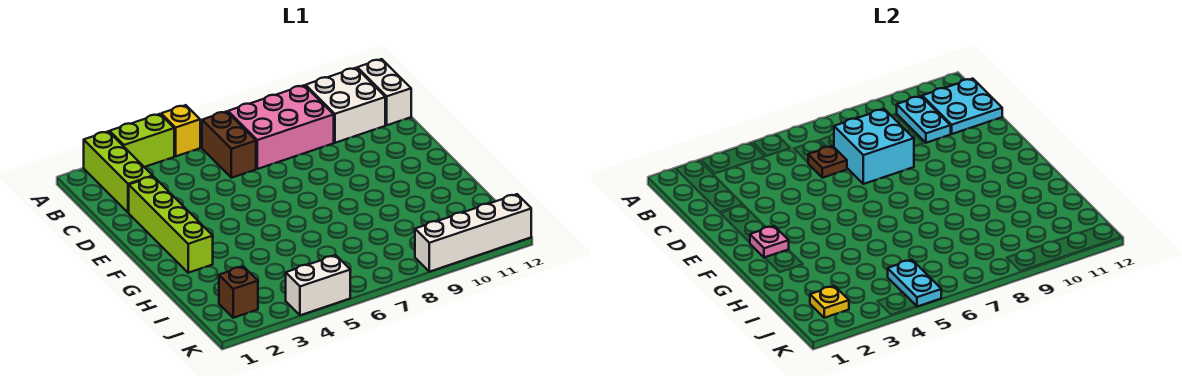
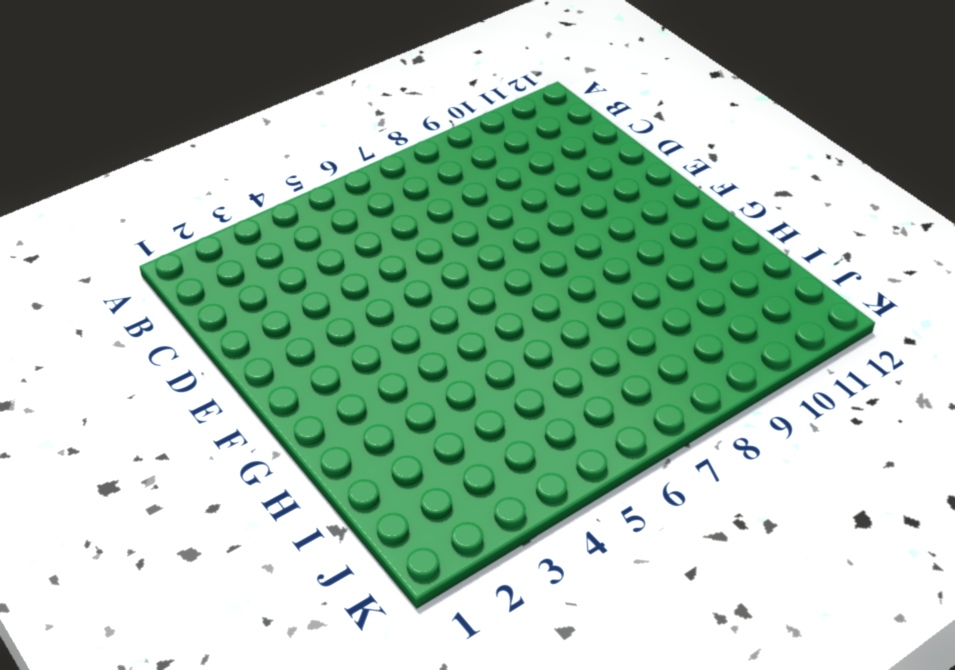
none -> lime 1x3 brick [84,131,153,213]
none -> lime 1x2 brick [110,114,174,167]
none -> yellow 1x1 brick [161,105,200,156]

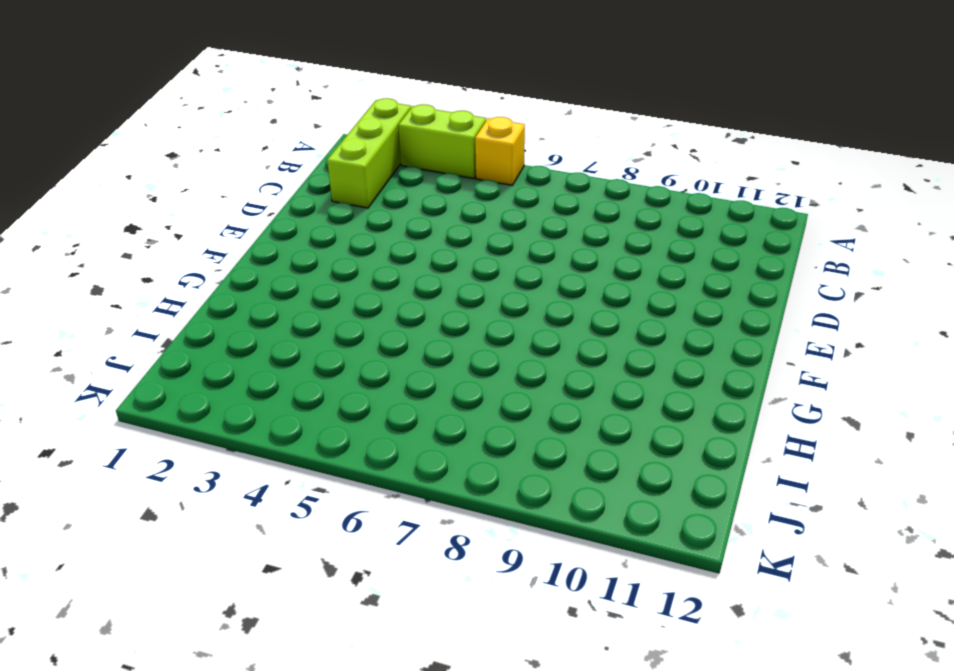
none -> brown 1x2 brick [202,111,256,178]
none -> pink 2x3 brick [228,85,334,169]
none -> white 2x2 brick [306,68,385,143]

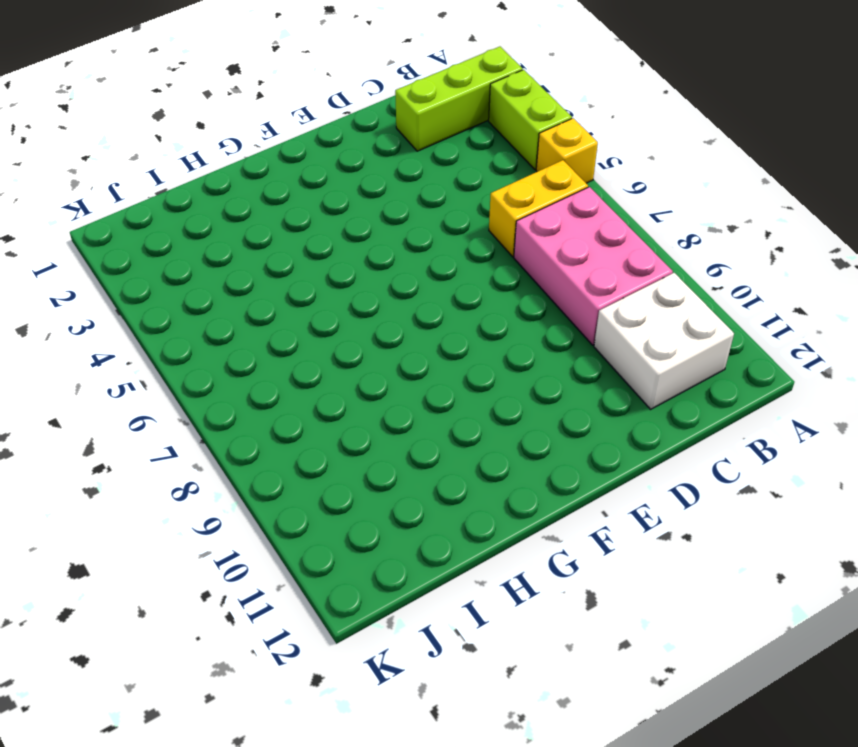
yellow 1x2 brick [489,160,588,257] -> brown 1x2 brick [202,111,256,178]
none -> white 1x2 brick [357,59,411,125]
none -> lime 1x4 brick [129,176,213,273]
none -> brown 1x1 brick [219,266,258,318]

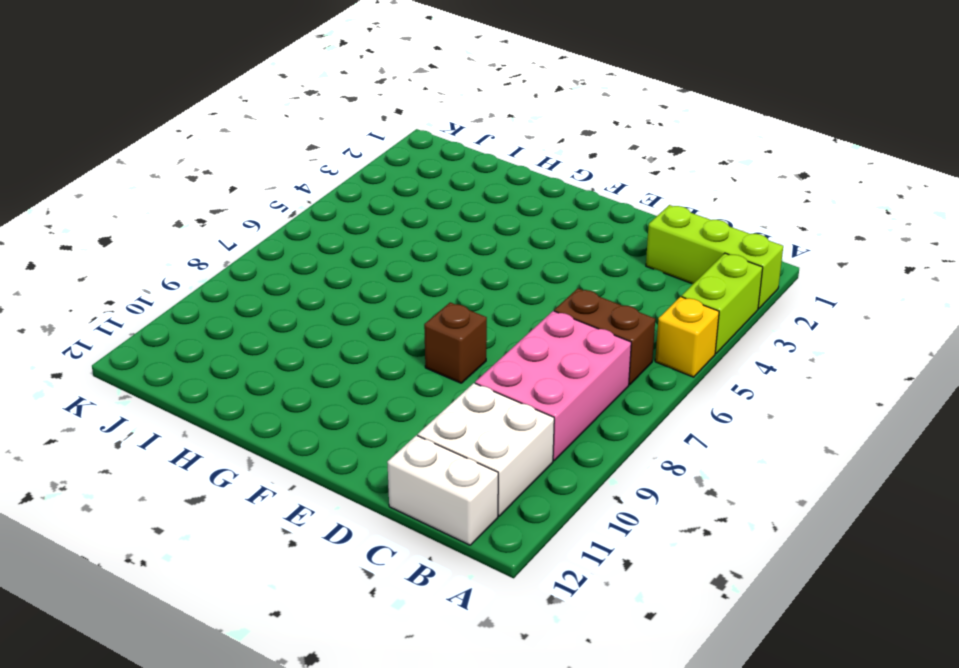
brown 1x1 brick [424,302,487,383] -> brown 1x1 brick moved to [219,266,258,318]
none -> lime 1x4 brick [129,176,213,273]
none -> white 1x2 brick [286,255,350,315]
none -> white 1x4 brick [415,194,531,272]

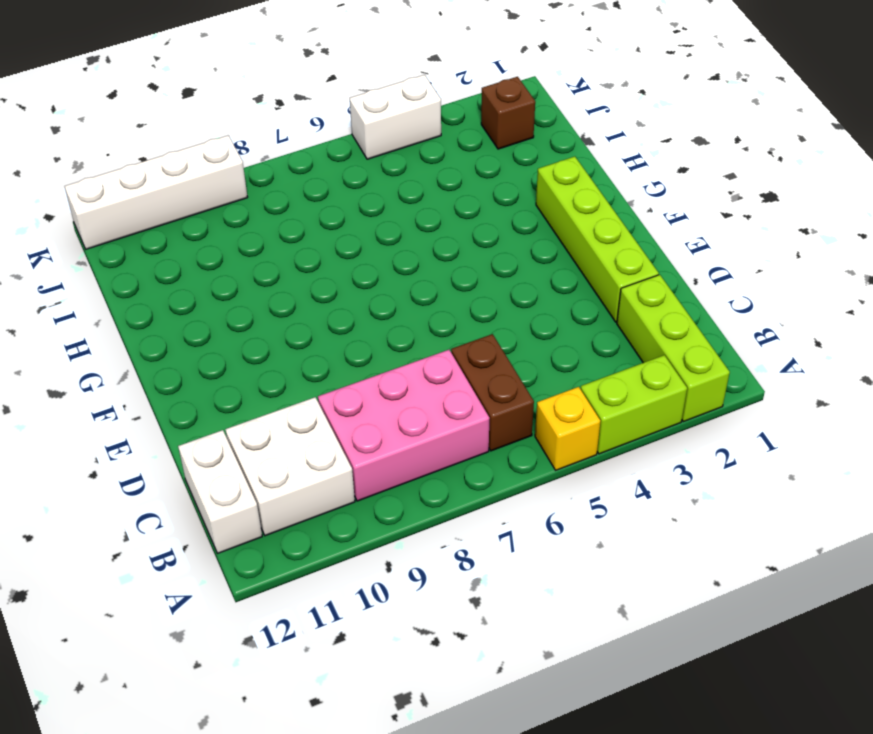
none -> cyan 1x2 plate [897,96,951,143]
none -> cyan 2x2 plate [922,79,1002,134]
none -> brown 1x1 plate [808,146,847,178]

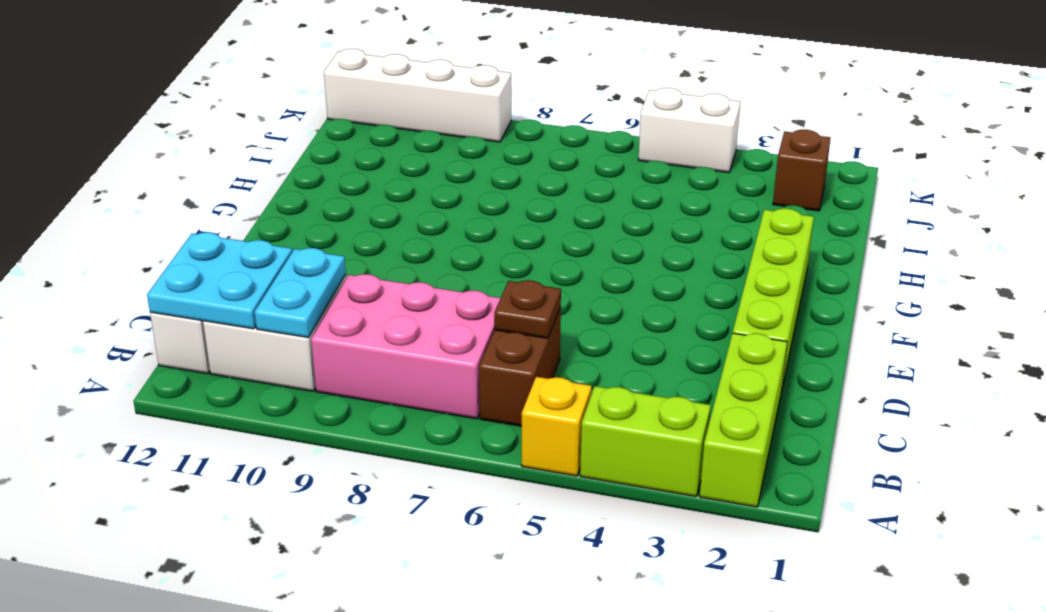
none -> cyan 2x2 brick [834,109,914,184]
none -> pink 1x1 plate [750,226,789,258]
none -> yellow 1x1 plate [810,286,849,318]

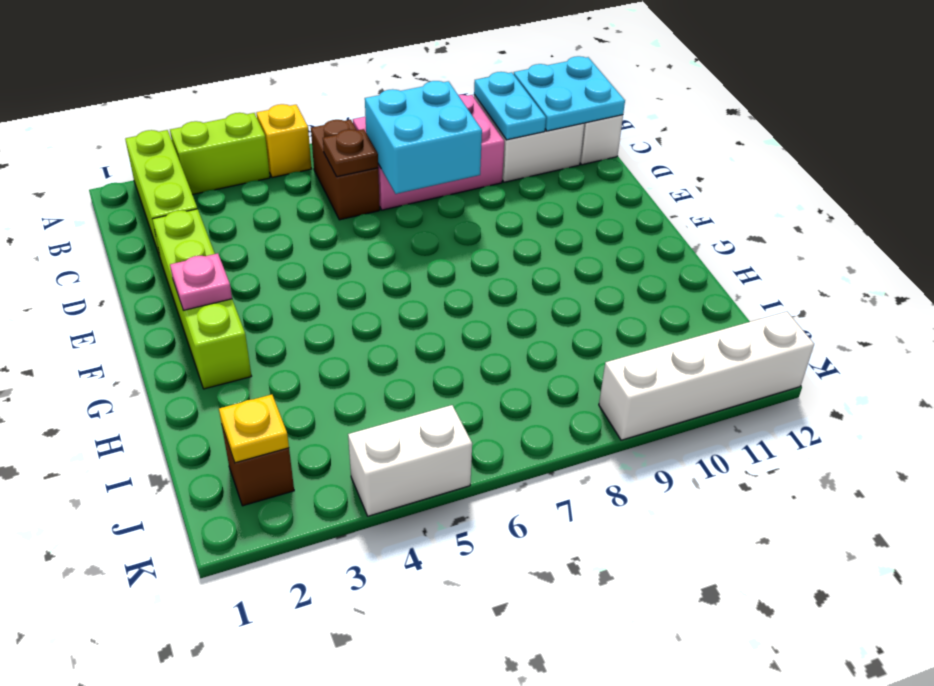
none -> cyan 1x2 plate [888,260,941,307]

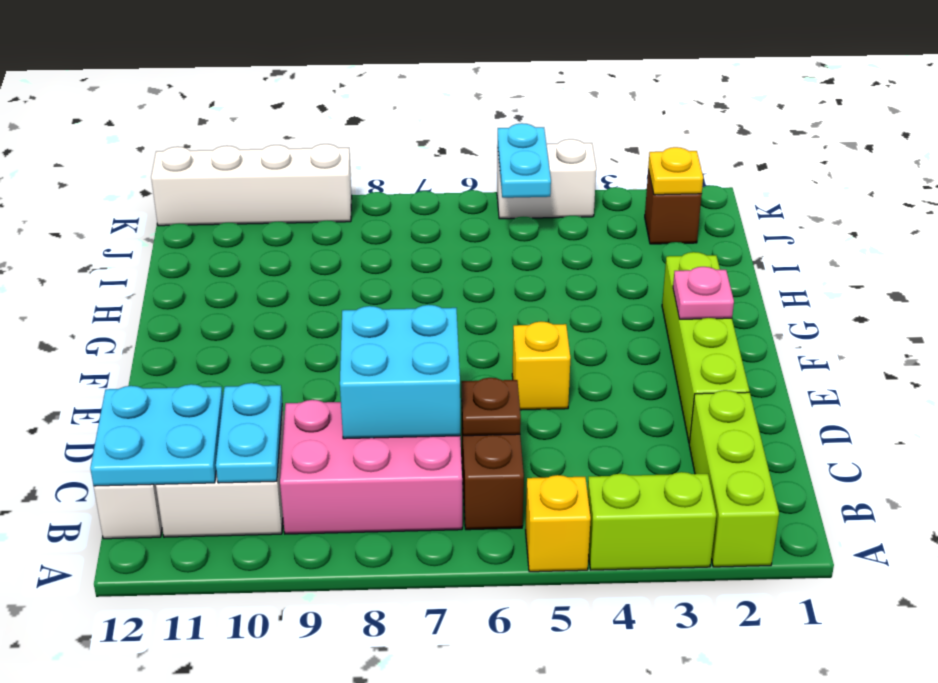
yellow 1x1 brick [512,322,570,410] -> none

